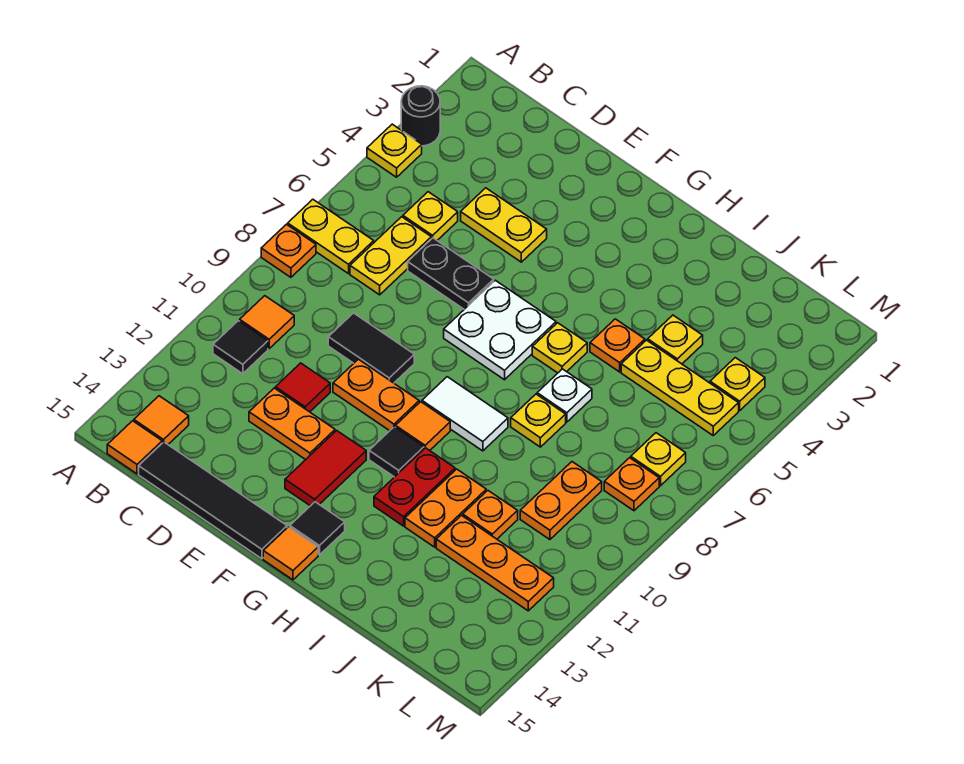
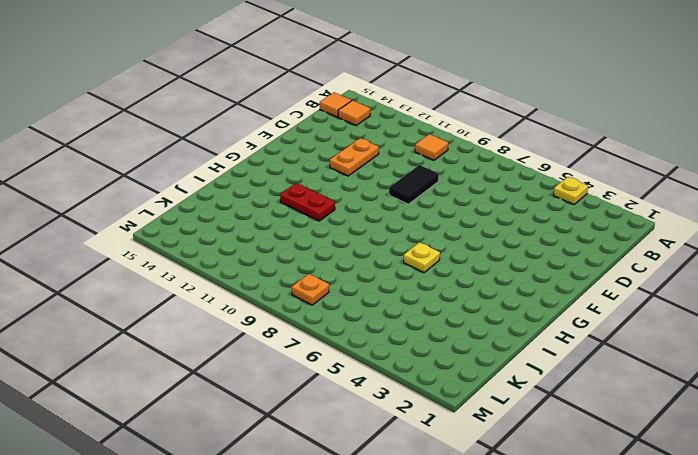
none -> black 1x1 round brick [401,86,440,146]
none -> yellow 1x2 plate [288,199,374,274]
none -> orange 1x1 plate [261,224,316,277]
none -> black 1x1 tile [213,321,268,374]

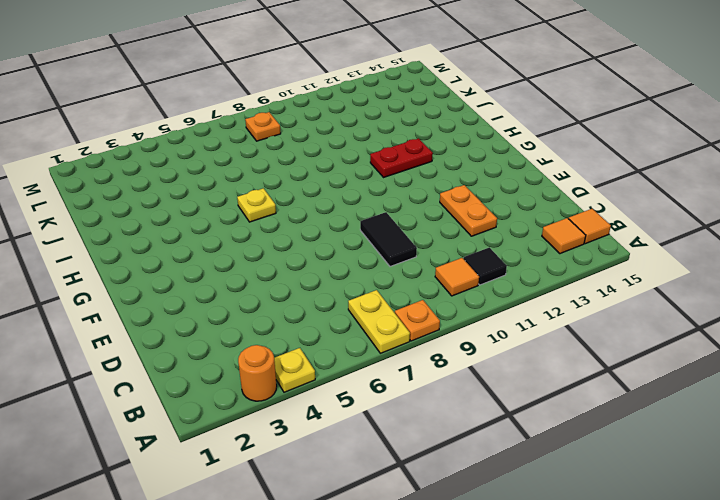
orange 1x1 round brick [238,345,277,401] -> black 1x1 round brick [401,86,440,146]
none -> yellow 1x1 plate [403,192,458,240]
none -> yellow 1x2 plate [350,217,431,295]
none -> black 1x4 tile [139,442,287,559]
none -> yellow 1x2 plate [461,188,547,262]

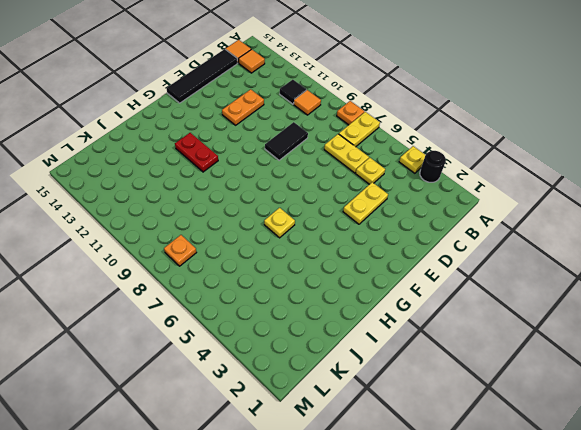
none -> black 1x2 plate [408,238,494,309]
none -> red 1x1 tile [276,363,330,412]
none -> orange 1x2 plate [333,359,419,431]
none -> white 2x2 plate [444,280,556,380]

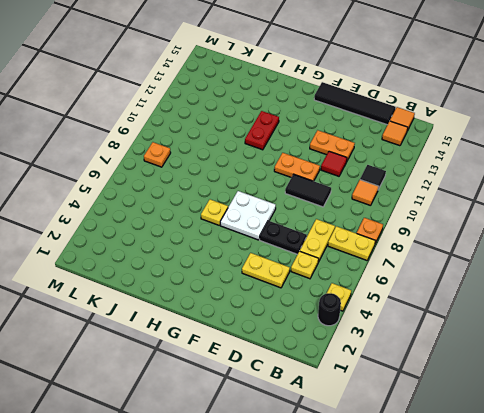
none -> red 1x2 tile [285,431,366,506]
none -> white 1x2 tile [422,377,508,451]
none -> orange 1x1 tile [396,402,450,451]
none -> black 1x1 tile [369,427,424,477]

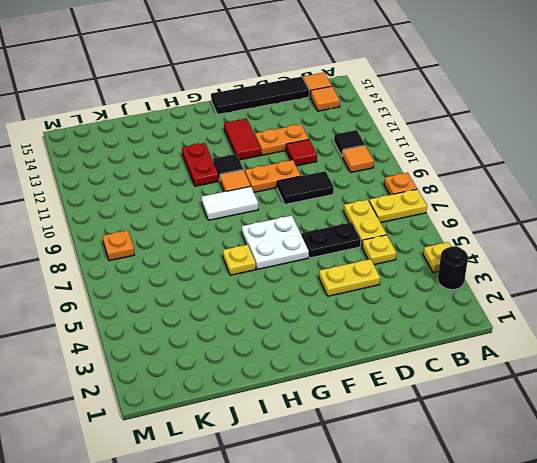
none -> black 1x1 tile [290,502,345,555]
none -> orange 1x1 tile [263,527,318,580]
none -> orange 1x1 plate [590,319,645,372]
none -> white 1x1 plate [537,369,592,422]

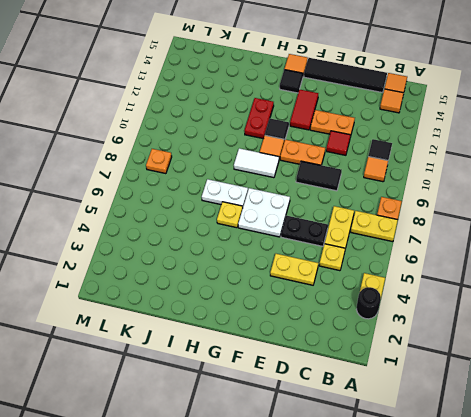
white 1x2 plate [202,179,248,208] -> white 1x1 plate [537,369,592,422]
none -> orange 1x1 plate [590,319,645,372]
none -> yellow 1x1 plate [511,394,566,447]
none -> orange 1x2 plate [405,469,486,547]
none -> yellow 1x1 plate [648,315,703,364]

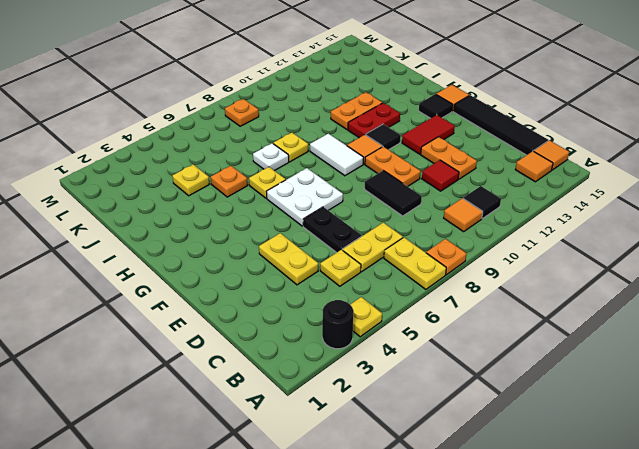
none -> yellow 1x3 plate [621,340,739,435]
none -> orange 1x1 plate [463,491,518,539]
none -> orange 1x3 plate [436,515,554,611]
none -> orange 1x2 plate [520,462,602,539]

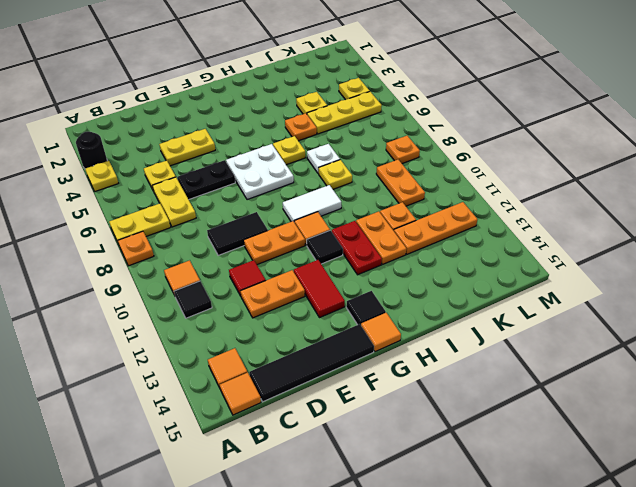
none -> yellow 1x1 plate [631,433,686,486]

